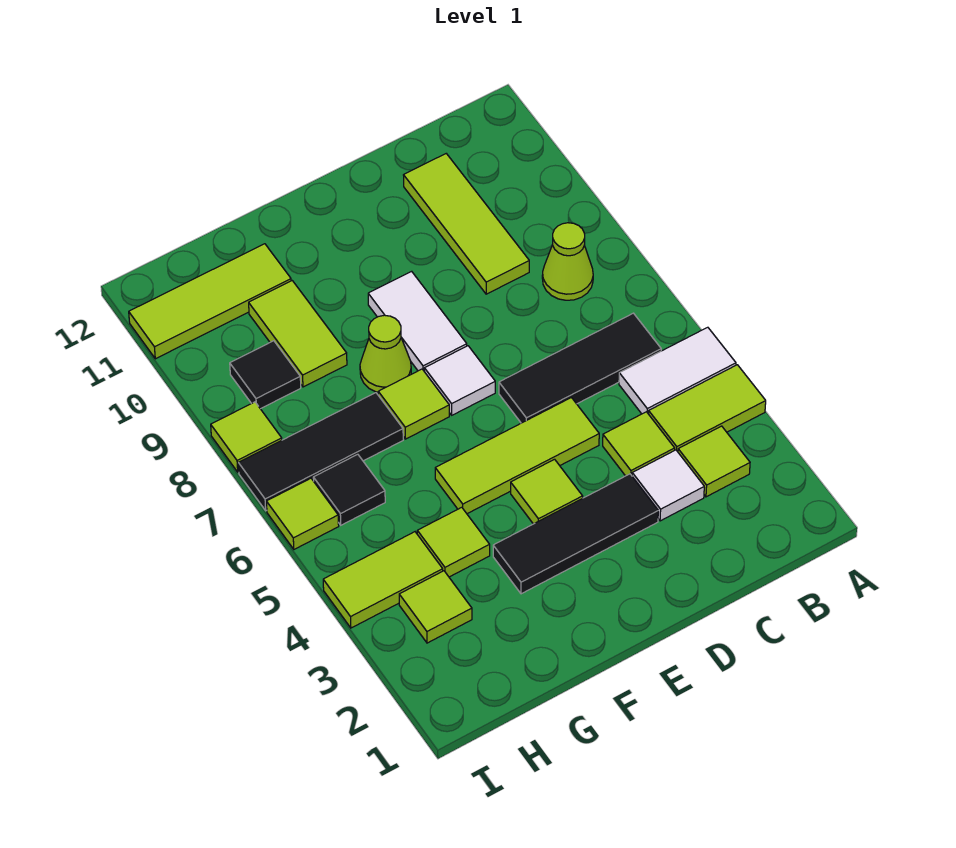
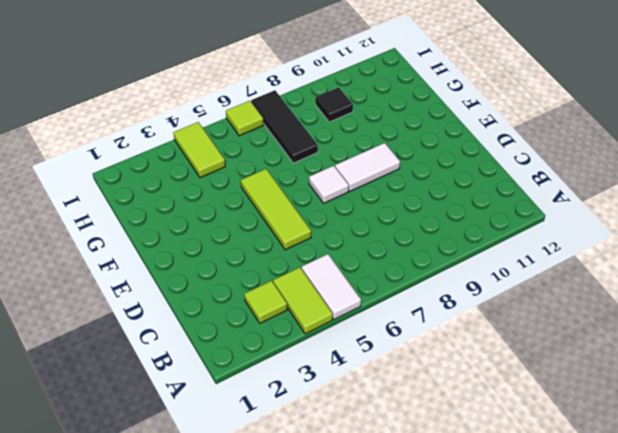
none -> black 1x3 tile [499,313,661,423]
none -> lime 1x1 cone [542,223,593,300]
none -> white 1x1 tile [632,450,704,521]

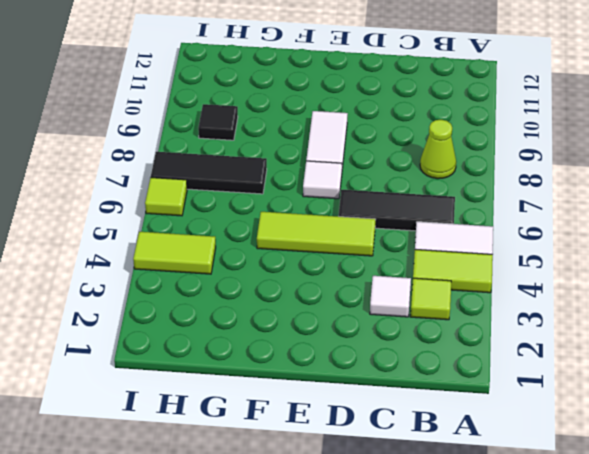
none -> lime 1x1 tile [603,412,675,476]
none -> lime 1x3 tile [404,154,529,294]
none -> black 1x3 tile [493,474,658,594]

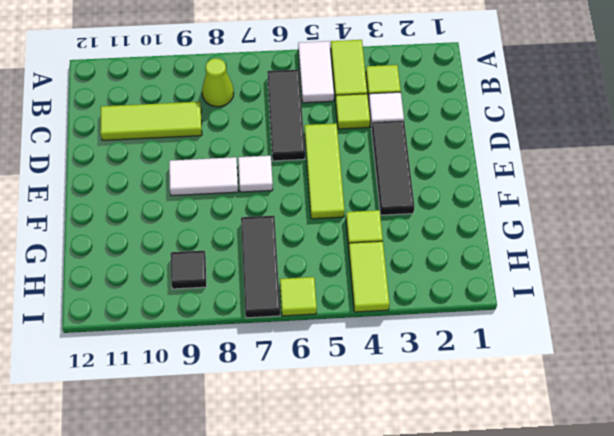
none -> lime 1x1 tile [511,459,583,524]
none -> lime 1x1 tile [378,369,449,439]
none -> lime 1x1 cone [360,315,411,392]

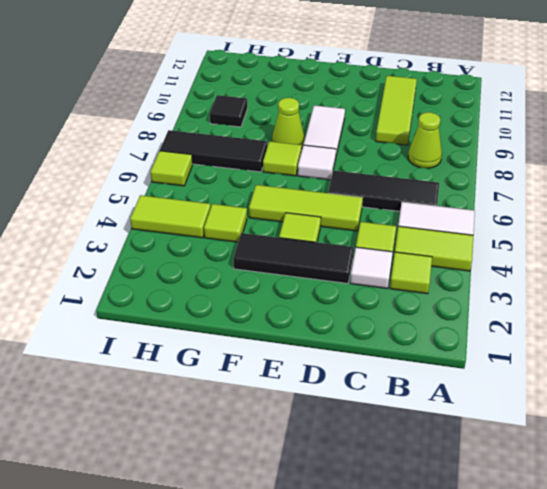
none -> lime 1x2 tile [249,281,347,387]
none -> lime 1x3 tile [129,244,291,359]
none -> lime 1x1 tile [399,571,472,643]

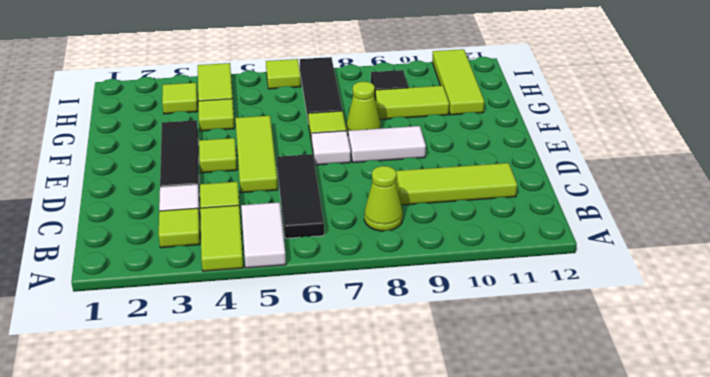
none -> black 1x1 tile [313,454,385,525]
none -> lime 1x1 tile [211,402,282,472]

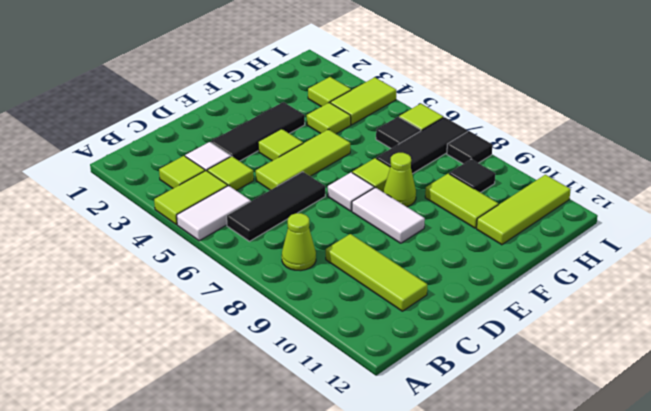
black 1x1 tile [447,131,492,164] -> lime 1x1 tile [211,402,282,472]

